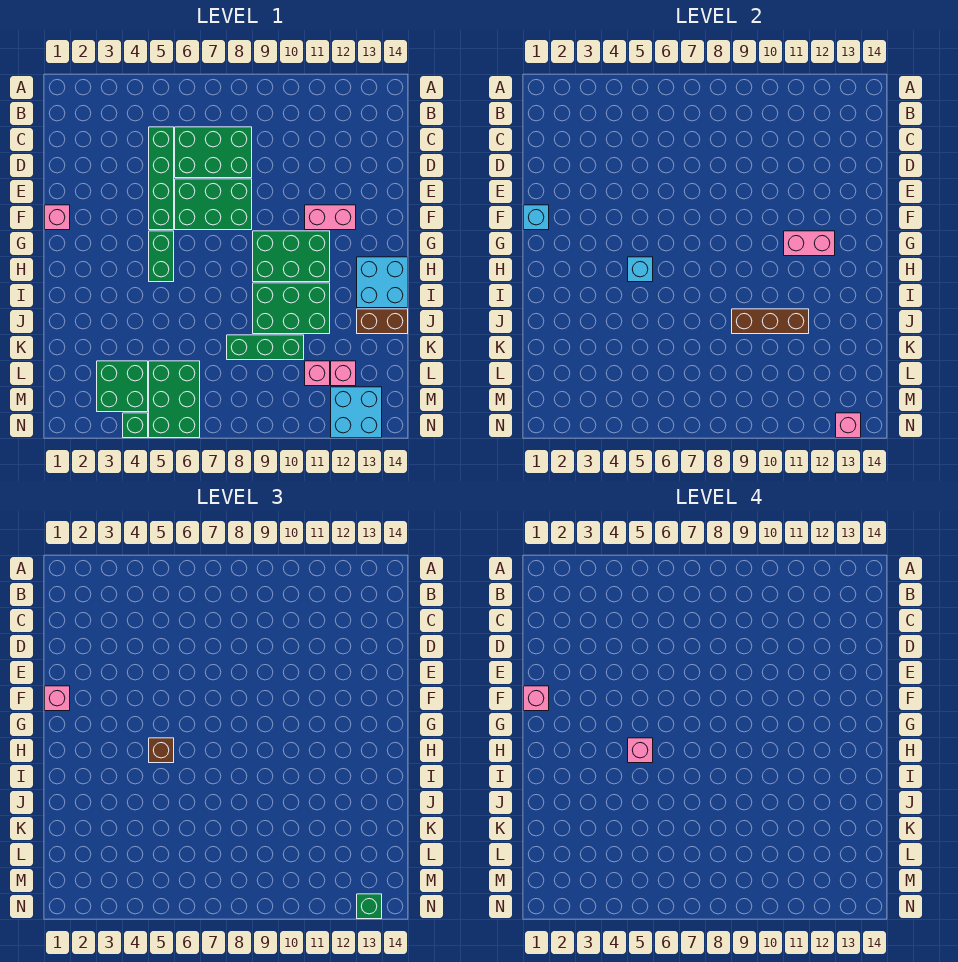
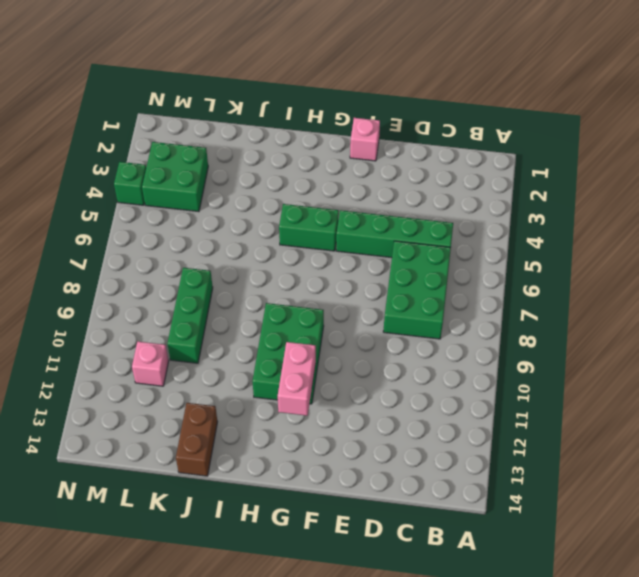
none -> green 2x3 brick [175,179,252,230]
none -> pink 1x2 brick [305,205,356,230]
none -> cyan 2x2 brick [357,257,408,308]

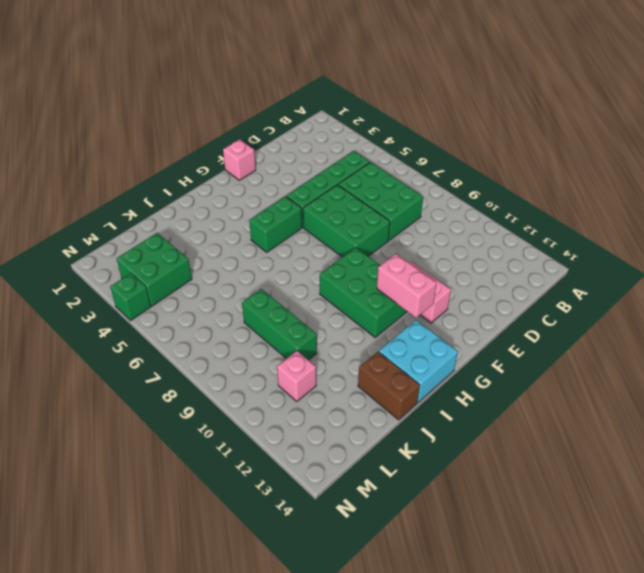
none -> green 2x3 brick [253,283,330,334]
none -> green 2x3 brick [149,361,200,438]
none -> pink 1x1 brick [331,361,356,386]

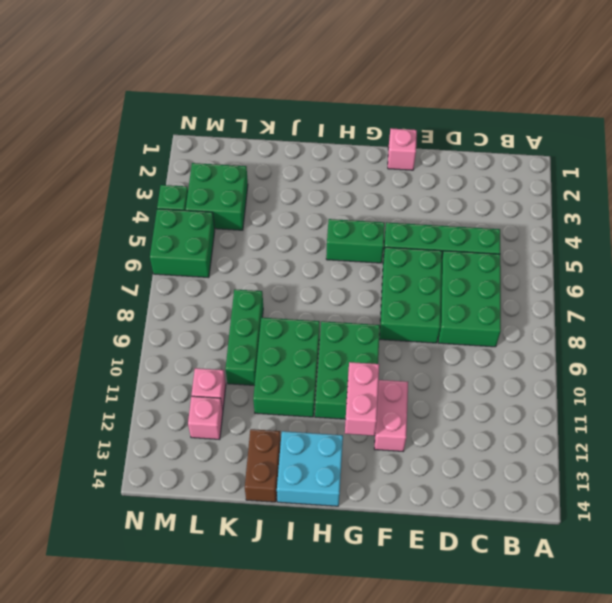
green 2x2 brick [150,209,215,278] -> green 2x3 brick [149,361,200,438]
none -> cyan 2x2 brick [331,387,382,438]
none -> cyan 1x1 brick [524,205,549,230]
none -> cyan 1x1 brick [628,257,653,282]

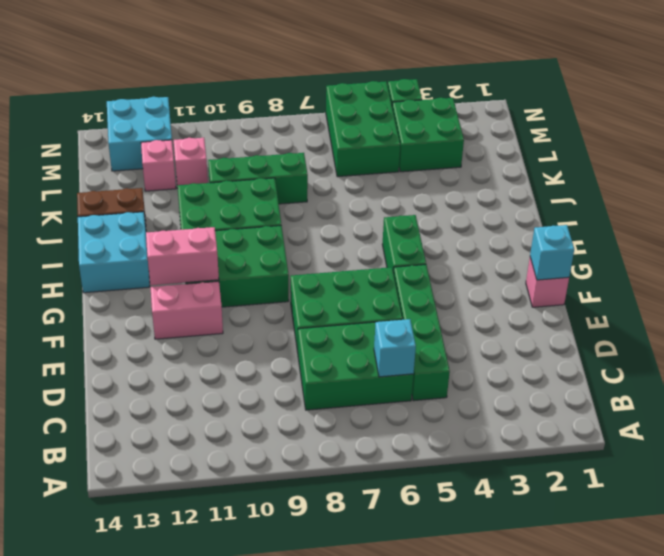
cyan 1x1 brick [374,319,416,377] -> cyan 1x1 brick moved to [628,257,653,282]
none -> brown 1x3 brick [732,309,809,334]
none -> pink 1x1 brick [836,413,861,438]
none -> pink 1x1 brick [45,686,70,711]

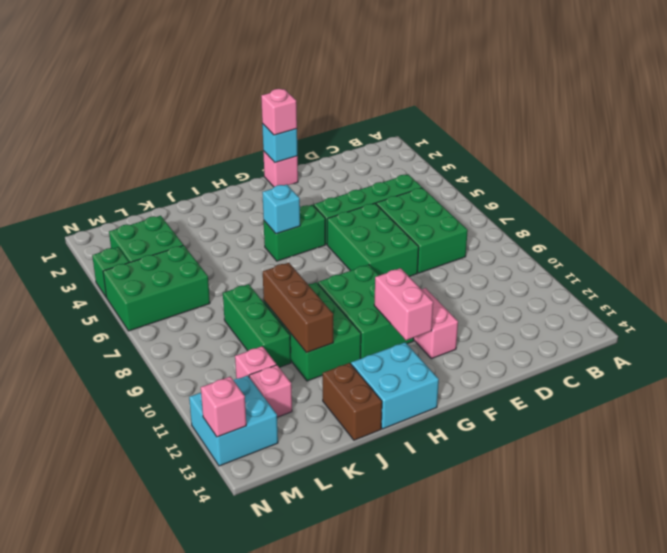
none -> brown 1x1 brick [149,738,174,763]
none -> green 1x1 brick [357,894,382,919]
none -> pink 1x1 brick [524,686,549,711]

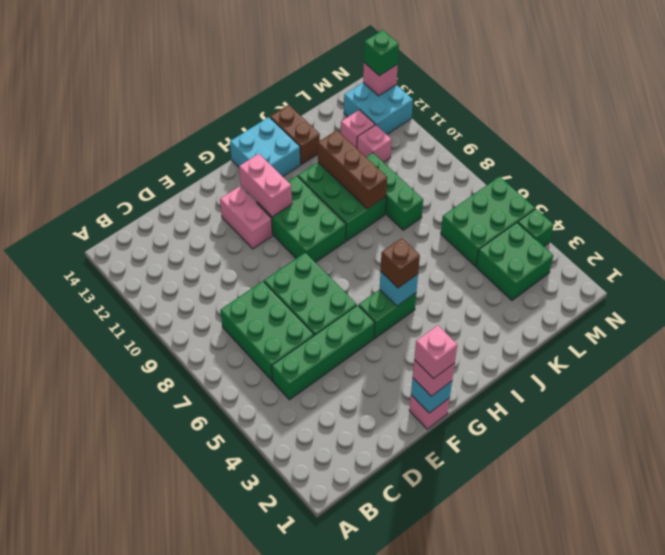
none -> pink 1x1 brick [628,738,653,763]

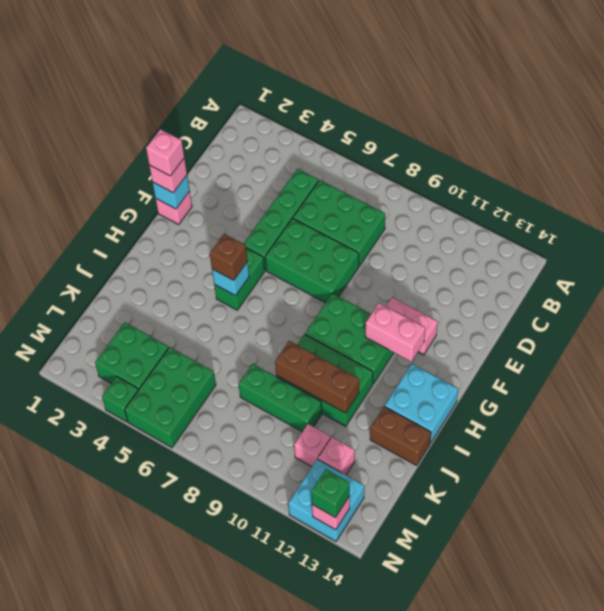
none -> pink 1x1 brick [628,738,653,763]

